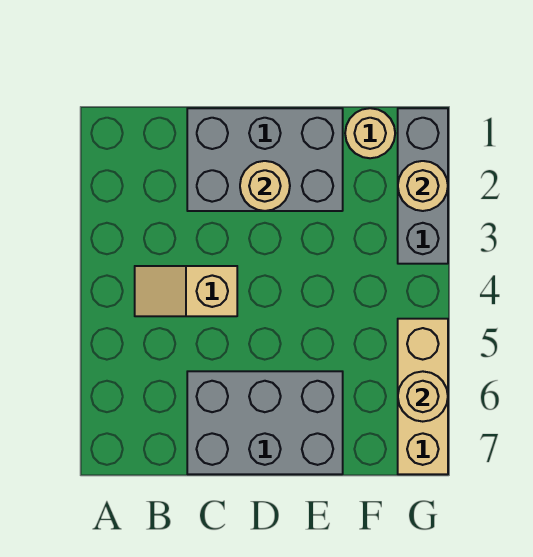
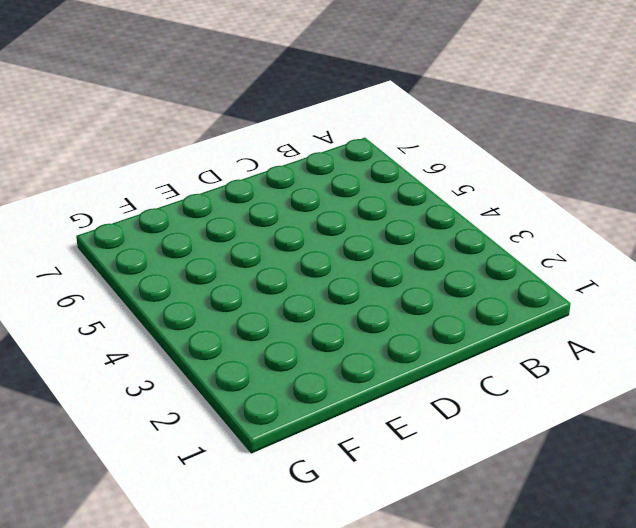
none -> tan 1x2 slope [135,266,237,316]
none -> grey 2x3 brick [187,108,343,211]

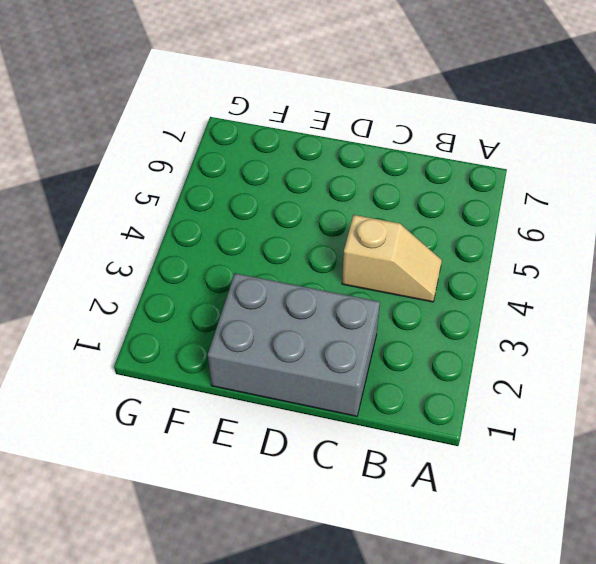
none -> grey 2x3 brick [187,371,343,474]
none -> tan 1x1 round brick [345,108,395,158]

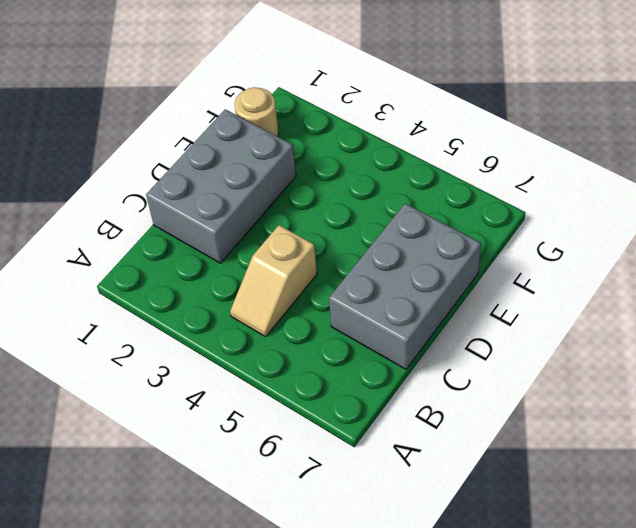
none -> grey 1x3 brick [398,108,448,264]
none -> tan 1x3 brick [398,319,448,474]

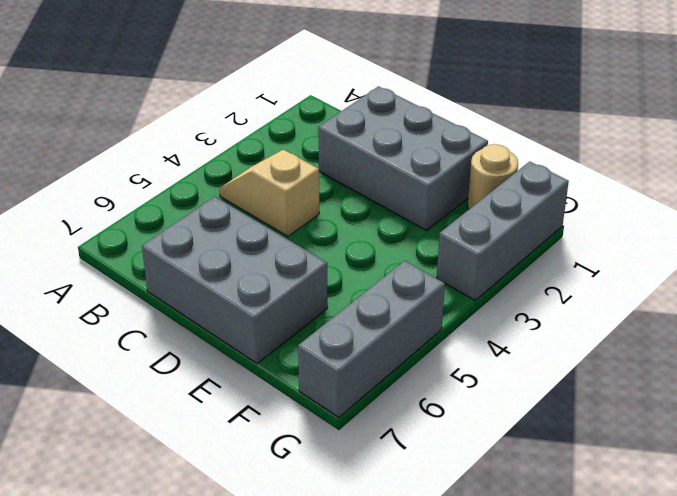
grey 1x3 brick [298,261,445,417] -> tan 1x3 brick [398,319,448,474]
none -> tan 1x1 round brick [240,161,290,211]
none -> tan 1x1 round brick [398,161,448,211]

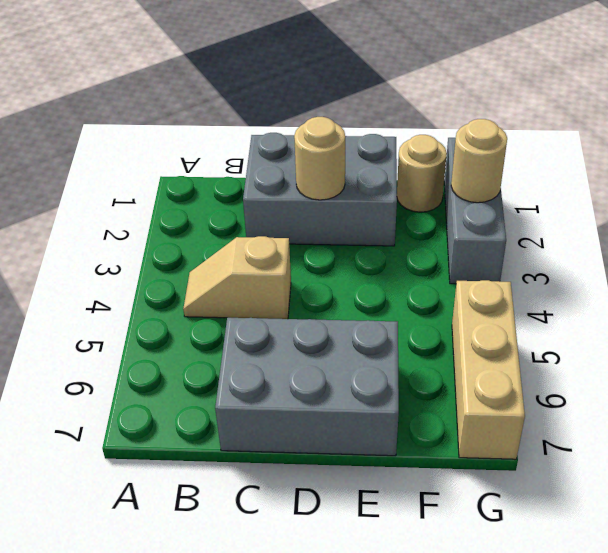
none -> tan 1x1 round brick [398,371,448,422]

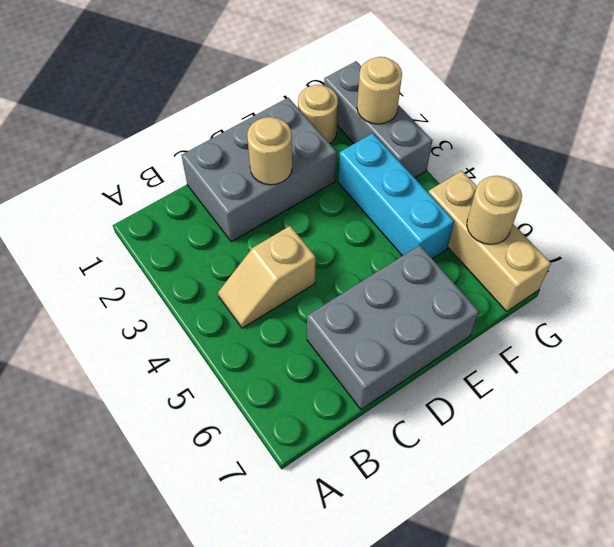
cyan 1x3 brick [338,133,454,259] -> none

